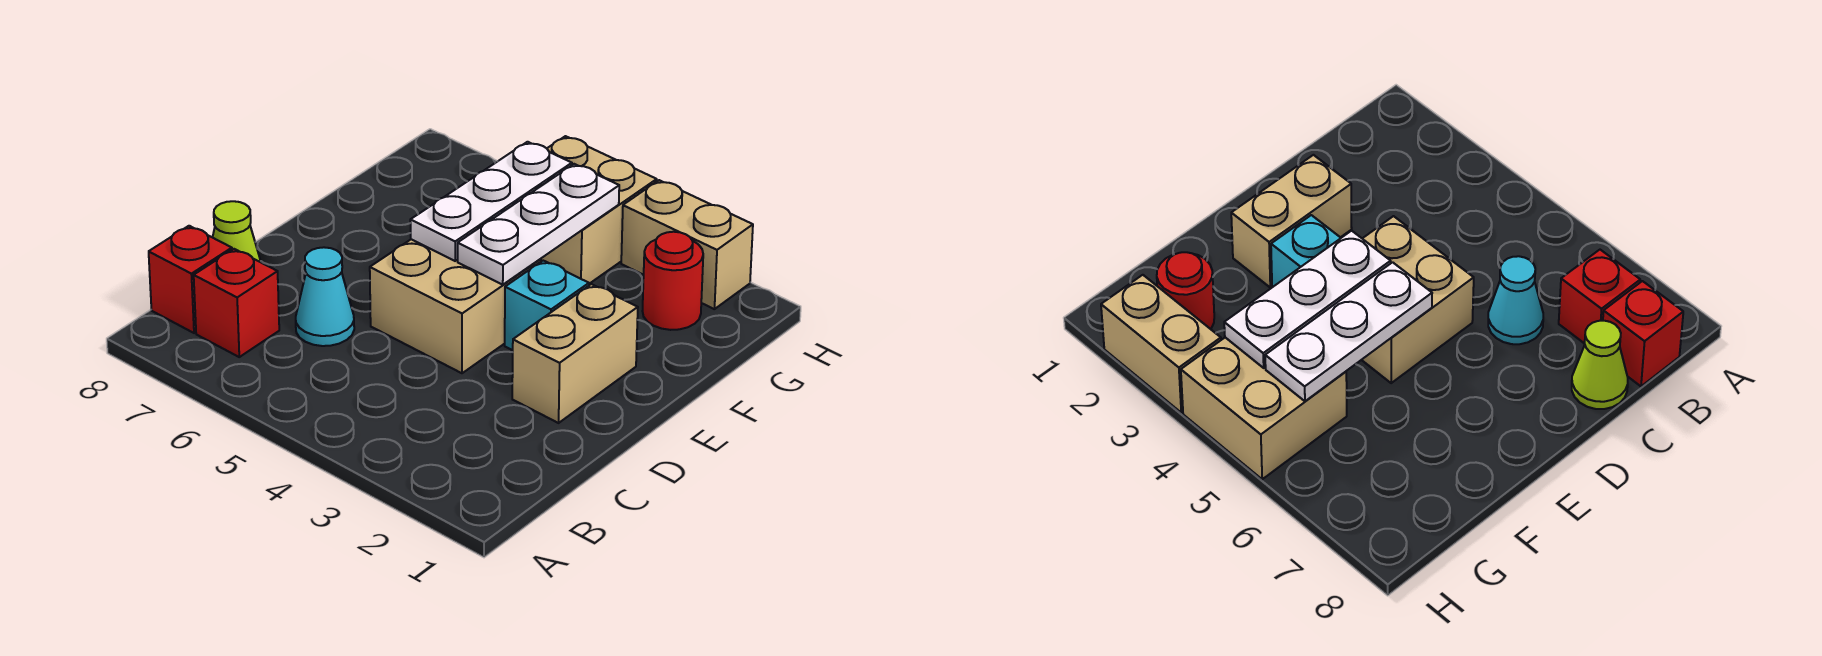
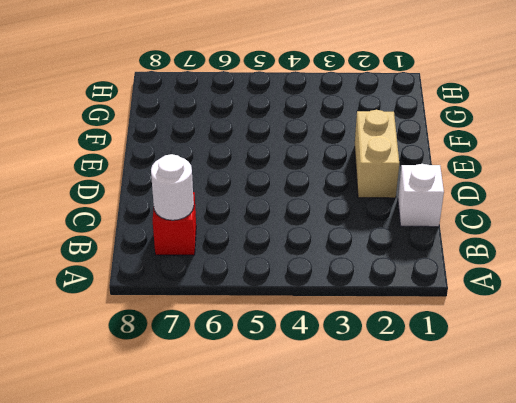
white 1x1 round brick [151,154,194,220] -> none
white 1x1 brick [398,164,444,227] -> none
none -> red 1x1 brick [149,226,232,333]
none -> cyan 1x1 cone [296,247,354,346]
none -> lime 1x1 cone [213,201,261,262]

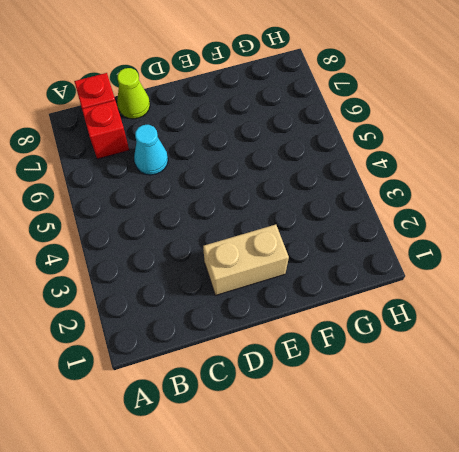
none -> tan 2x2 brick [370,239,541,373]
none -> cyan 1x1 brick [505,261,589,350]
none -> red 1x1 round brick [643,232,703,330]

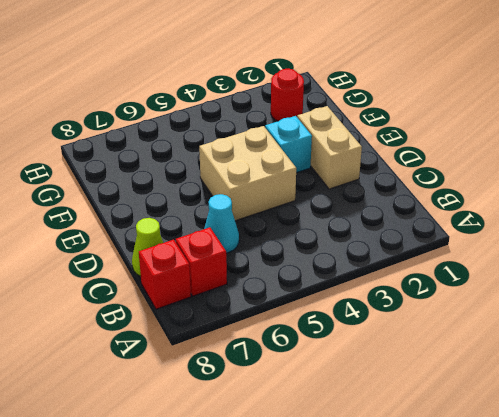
none -> tan 2x2 brick [541,136,657,284]
none -> tan 1x2 brick [621,180,753,309]
none -> white 1x3 plate [458,164,619,285]

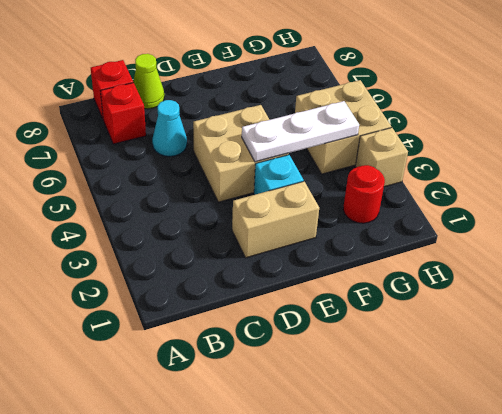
tan 1x1 brick [356,128,408,187] -> tan 1x2 brick [621,180,753,309]
none -> white 1x3 plate [410,142,572,261]

